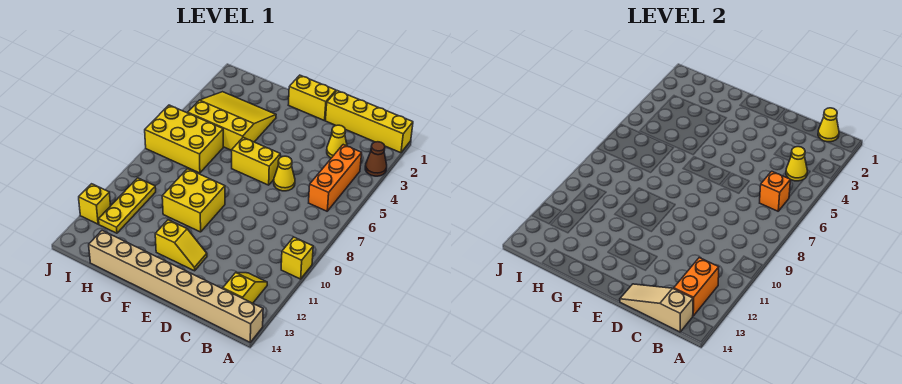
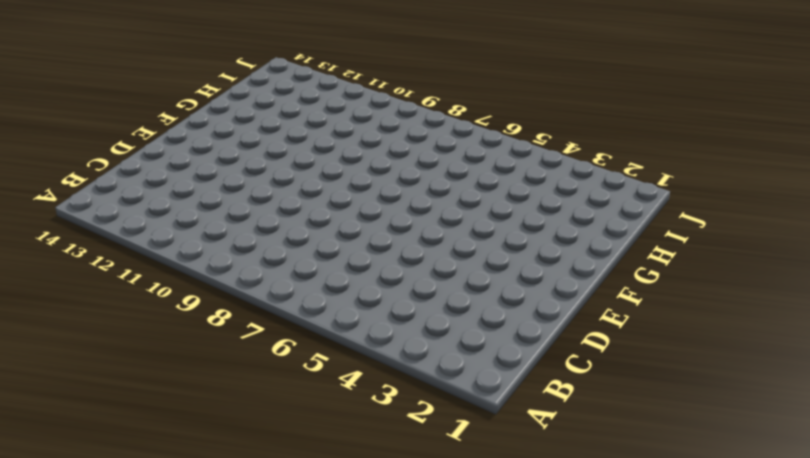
none -> yellow 1x4 brick [326,91,413,153]
none -> brown 1x1 cone [365,142,387,176]
none -> yellow 1x1 brick [281,237,313,279]

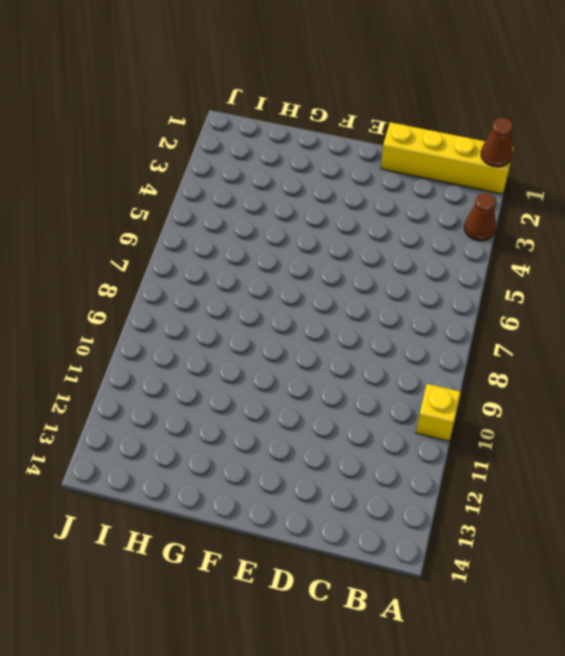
brown 1x1 cone [481,118,513,167] -> none
none -> tan 1x8 brick [89,231,263,342]
none -> orange 1x3 brick [309,145,362,211]
none -> yellow 1x2 slope [223,272,267,303]

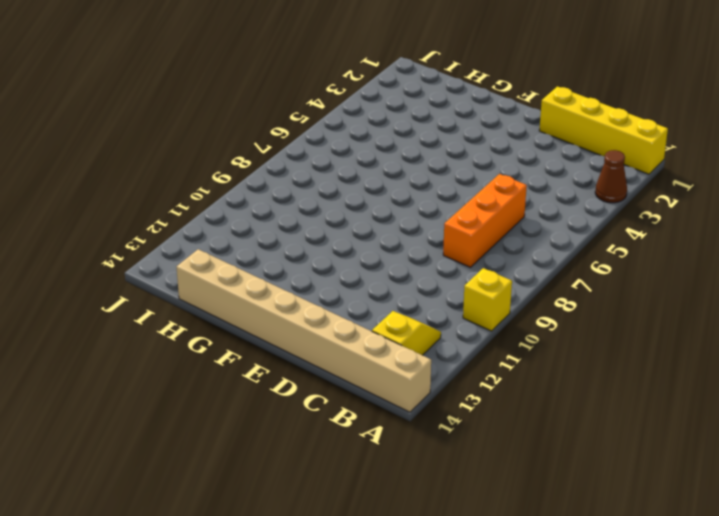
orange 1x3 brick [443,174,527,267] -> orange 1x3 brick moved to [309,145,362,211]
none -> yellow 1x1 cone [327,125,347,158]
none -> yellow 1x1 cone [274,156,295,191]
none -> yellow 1x2 brick [289,75,336,121]

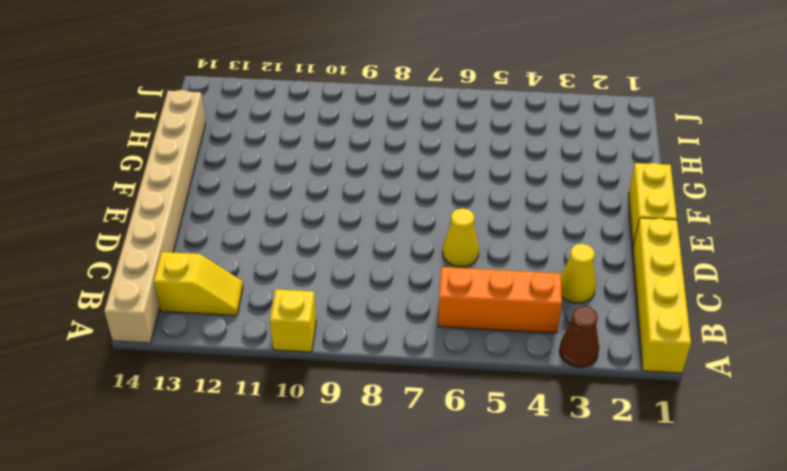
none -> yellow 1x2 brick [232,137,280,185]
none -> yellow 1x2 slope [155,220,207,271]
none -> yellow 2x2 brick [162,169,225,232]

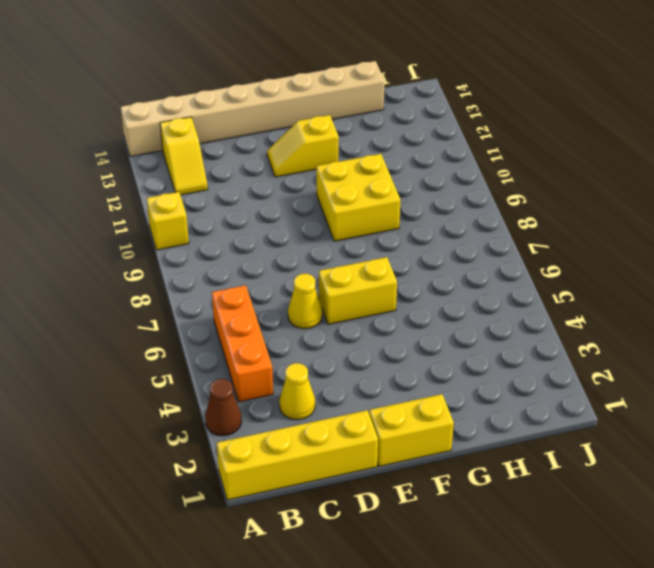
none -> yellow 3x3 slope [188,92,276,150]
none -> yellow 2x3 brick [145,105,223,173]
none -> yellow 1x3 plate [99,178,156,233]

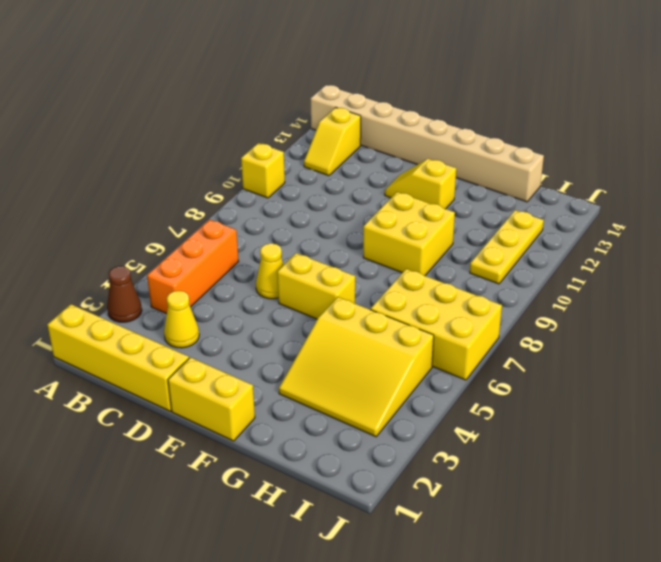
none -> yellow 1x1 brick [79,184,111,224]
none -> yellow 1x1 cone [818,108,839,142]
none -> yellow 1x1 cone [786,147,807,181]

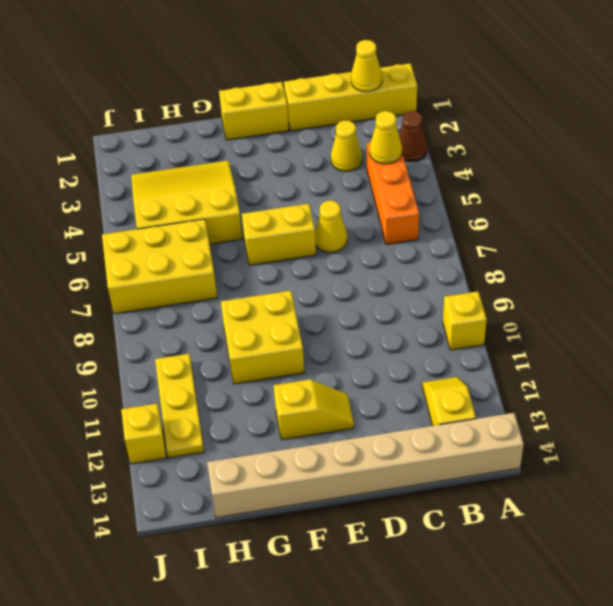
none -> orange 1x1 brick [760,171,790,211]
none -> orange 1x2 brick [674,258,719,316]
none -> tan 1x3 slope [620,284,693,332]

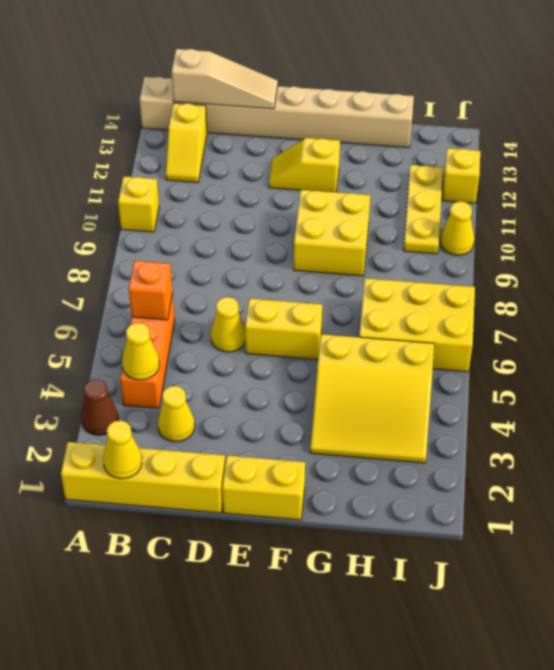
yellow 1x1 cone [440,201,474,255] -> none
none -> orange 1x2 brick [674,258,719,316]

